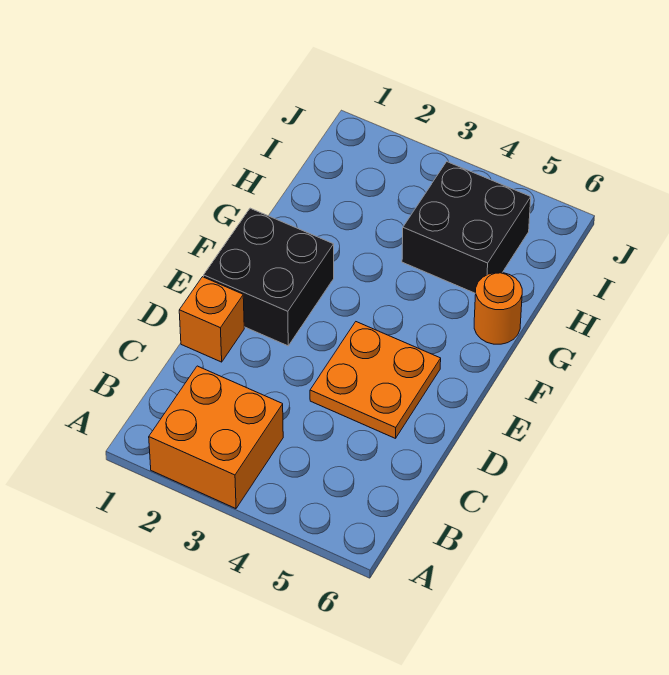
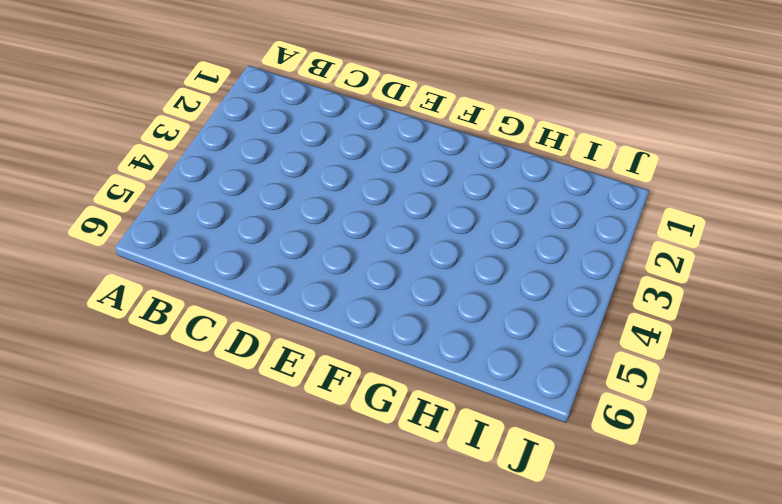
none -> orange 2x2 brick [149,366,283,509]
none -> orange 1x1 brick [179,277,244,362]

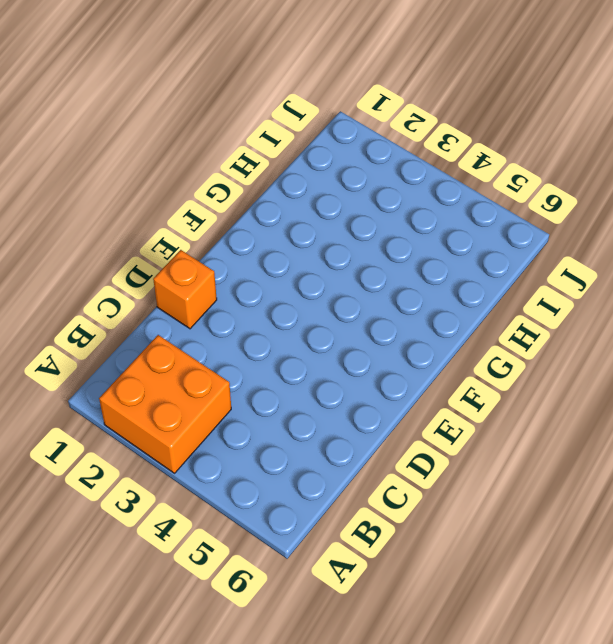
none -> orange 2x2 plate [310,322,441,438]
none -> black 2x2 brick [204,208,334,346]

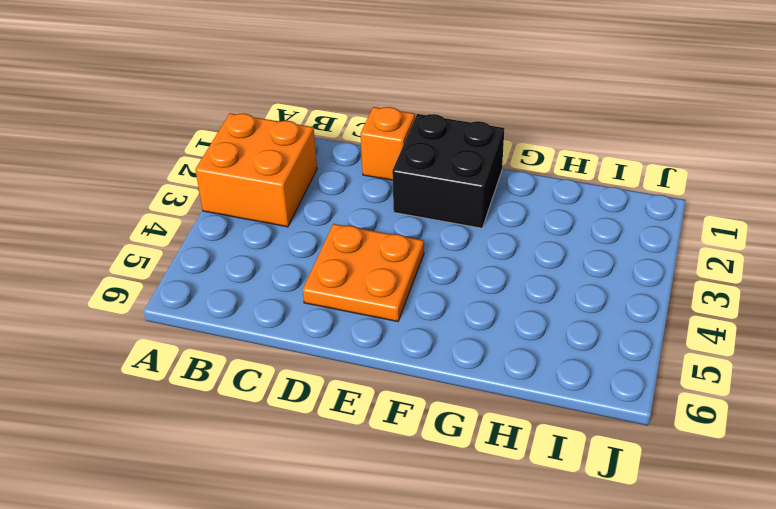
none -> orange 1x1 round brick [474,273,522,344]
none -> black 2x2 brick [402,162,531,293]

